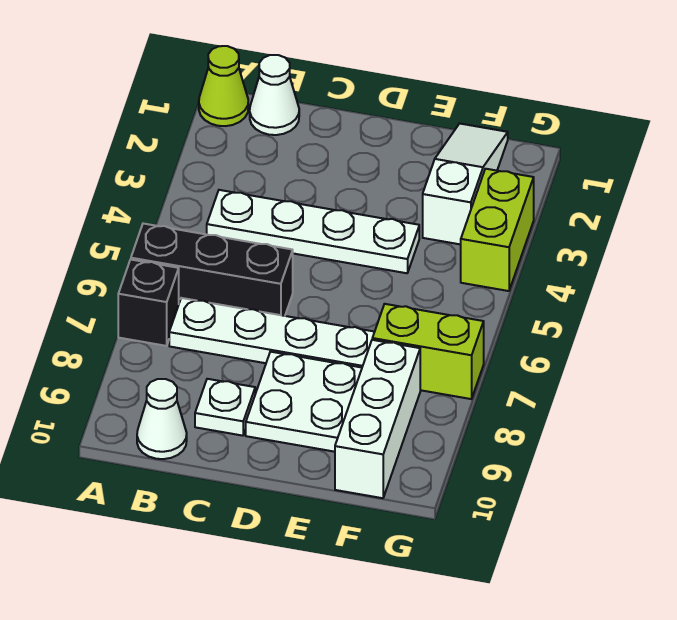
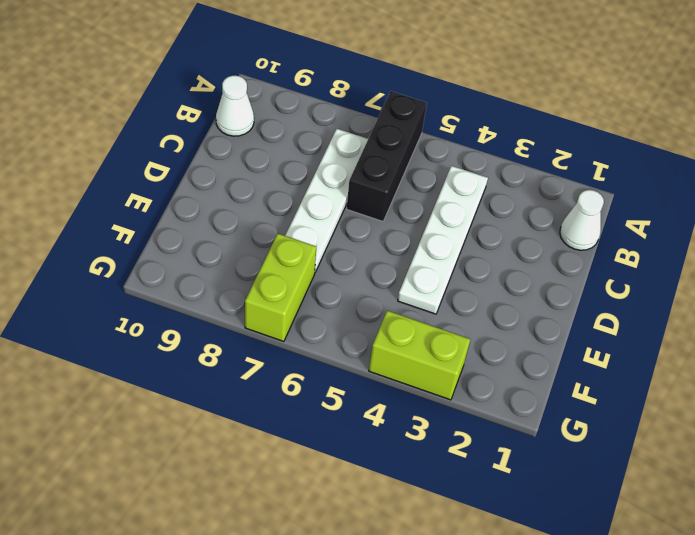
none -> lime 1x1 cone [199,46,248,126]
none -> black 1x1 brick [118,260,179,346]
none -> white 1x1 plate [195,379,255,436]

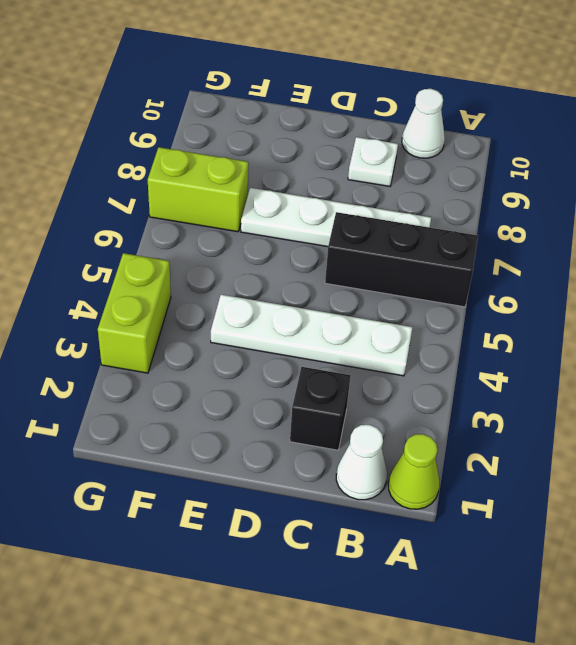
black 1x1 brick [290,367,351,450] -> black 1x1 brick moved to [118,260,179,346]
none -> white 2x2 plate [246,352,362,452]
none -> white 1x3 slope [423,124,508,244]
none -> white 1x3 brick [335,340,420,498]

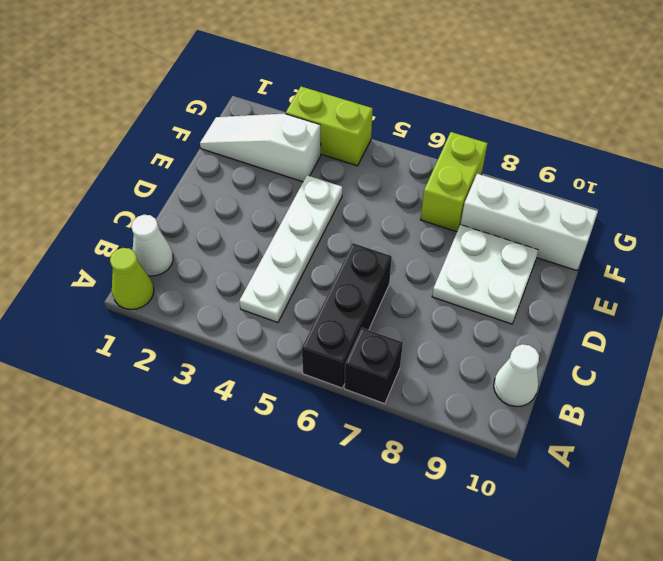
none -> white 1x4 plate [169,298,374,367]
none -> white 1x1 plate [195,379,255,436]

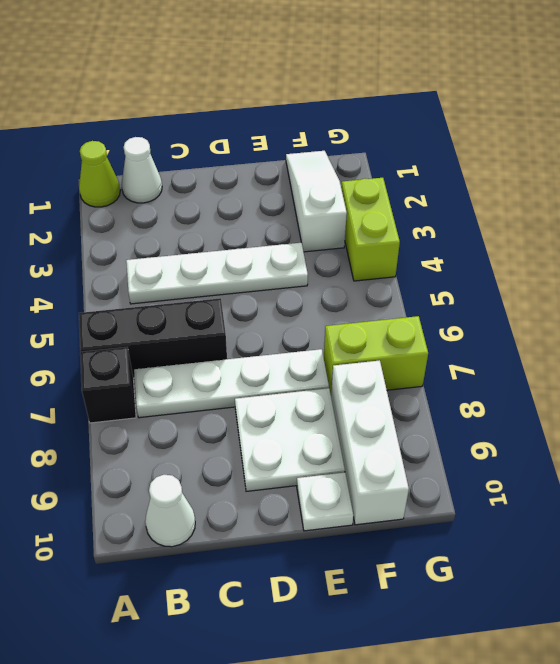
white 1x1 plate [297,472,353,531] -> white 1x1 plate moved to [195,379,255,436]

